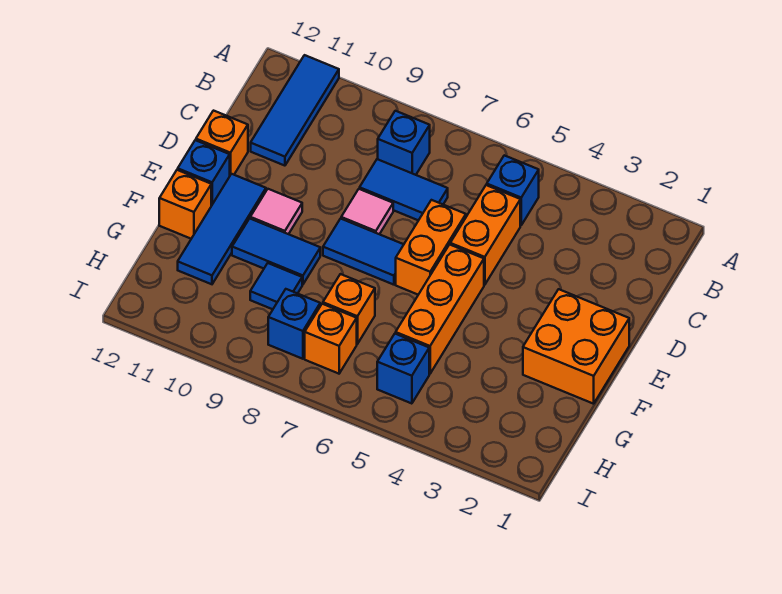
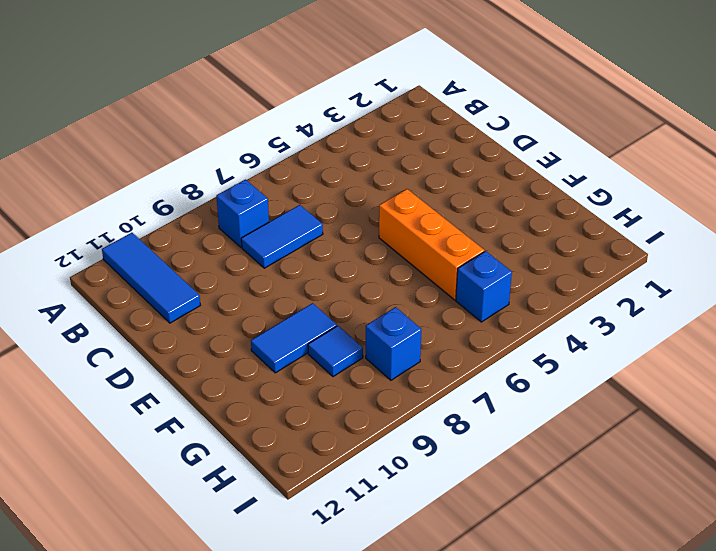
none -> blue 1x1 brick [487,155,539,225]
none -> orange 1x2 brick [450,185,520,285]
none -> orange 1x2 brick [396,200,466,295]

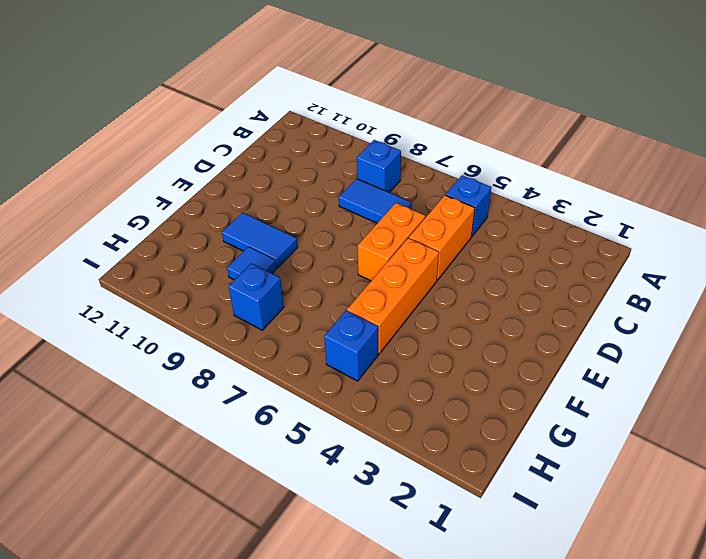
none -> blue 1x3 tile [251,55,339,166]
none -> pink 1x1 tile [341,189,393,234]
none -> orange 1x1 brick [196,111,248,175]

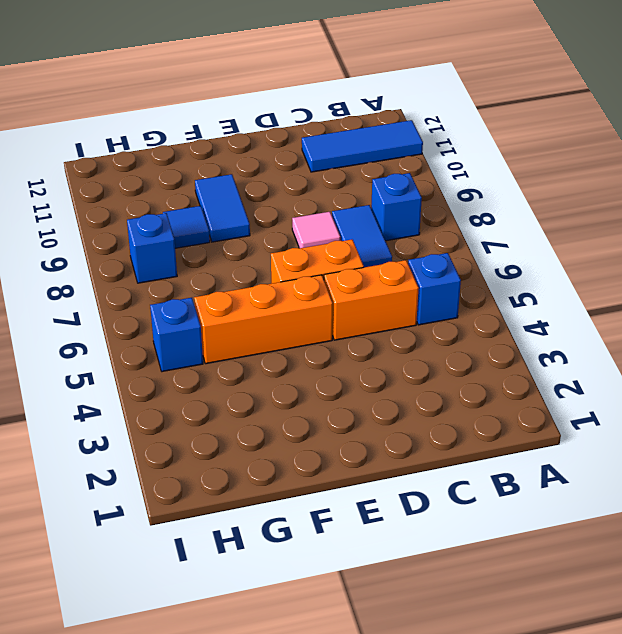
none -> orange 1x1 brick [196,111,248,175]
none -> orange 2x2 brick [523,289,629,404]
none -> blue 1x2 tile [323,219,404,285]

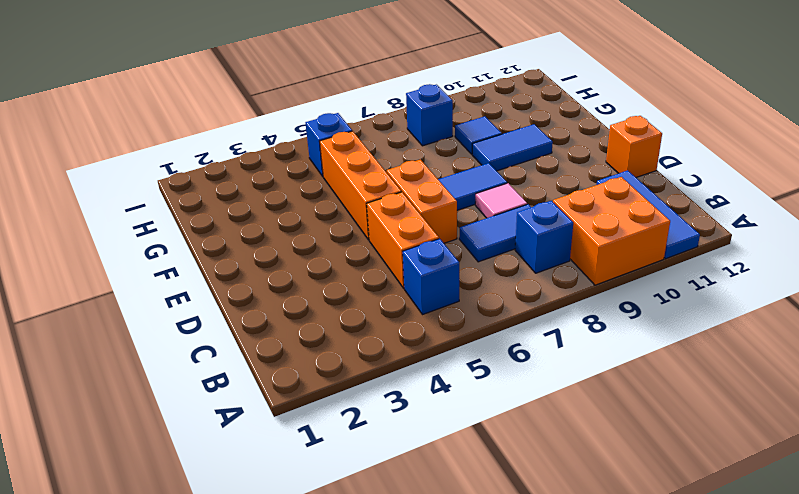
orange 2x2 brick [553,177,670,285] -> orange 2x2 brick moved to [523,289,629,404]
none -> pink 1x1 tile [250,189,302,234]
none -> blue 1x3 tile [178,174,266,284]
none -> blue 1x1 brick [178,140,230,206]

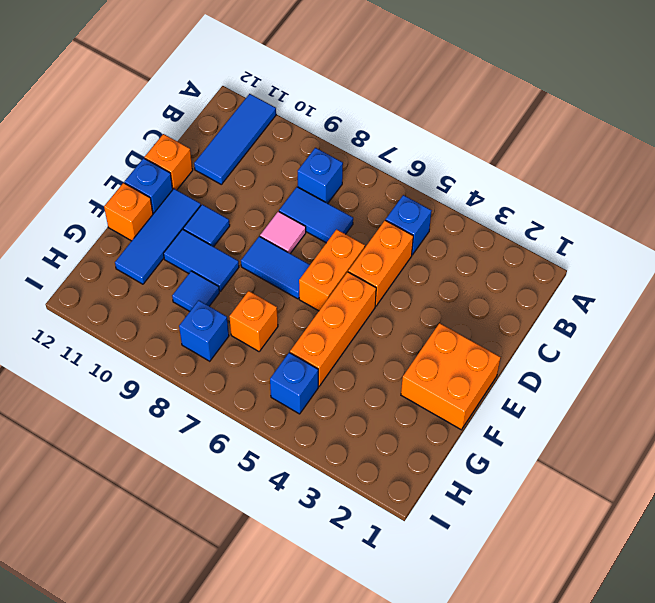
blue 1x1 tile [183,204,230,247] -> pink 1x1 tile [250,189,302,234]
none -> orange 1x1 brick [305,304,357,374]

